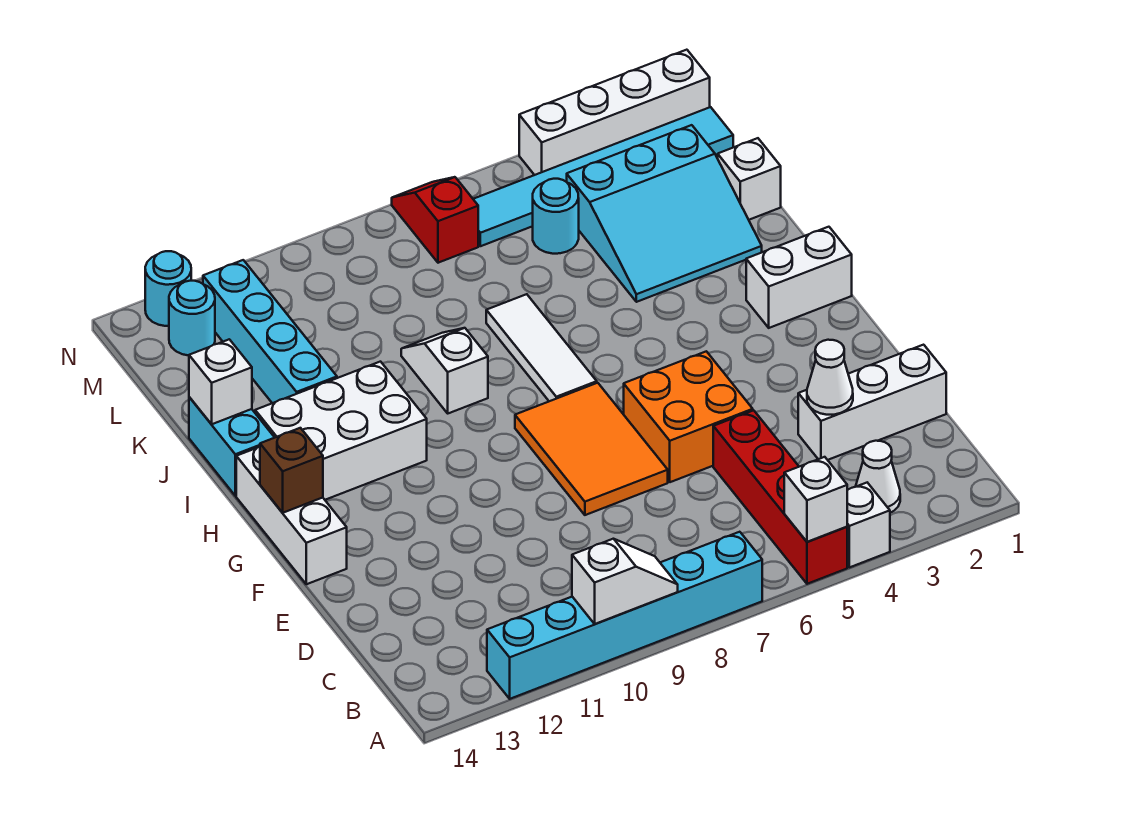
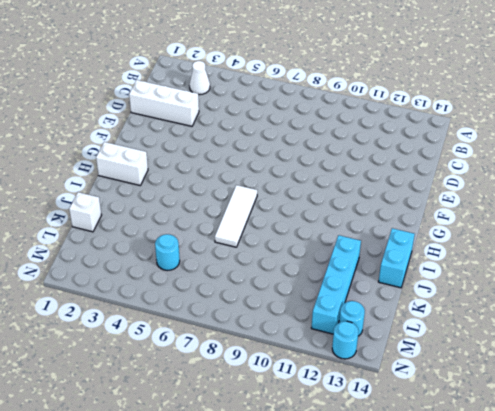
none -> white 1x1 brick [847,483,890,567]
none -> red 1x4 brick [713,410,847,584]
none -> cyan 1x6 brick [487,532,762,699]

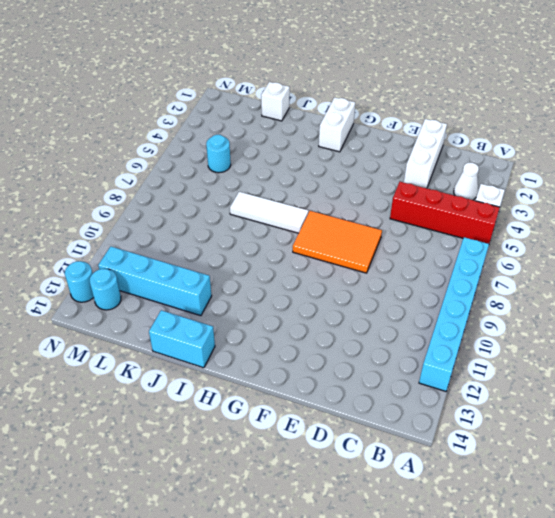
none -> orange 2x2 brick [624,351,753,482]
none -> white 1x3 brick [236,447,347,584]
none -> white 2x3 brick [255,362,427,500]

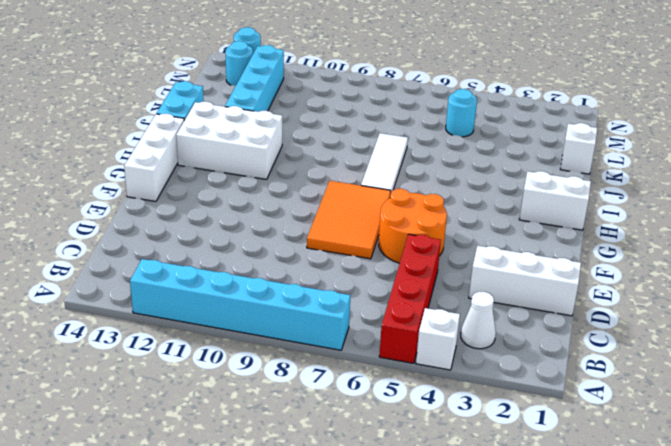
orange 2x2 round brick [379,188,447,263] -> orange 2x2 brick [624,351,753,482]
none -> white 1x2 slope [401,328,488,413]
none -> cyan 3x3 slope [567,125,762,302]
none -> cyan 1x6 tile [473,107,733,246]

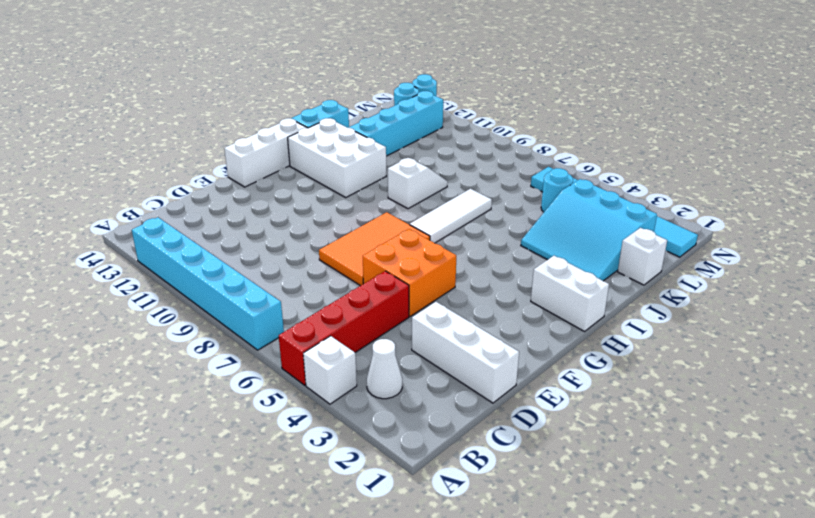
none -> red 1x2 slope [392,177,478,263]
none -> white 1x4 brick [519,50,710,175]
none -> white 1x1 brick [784,457,847,542]

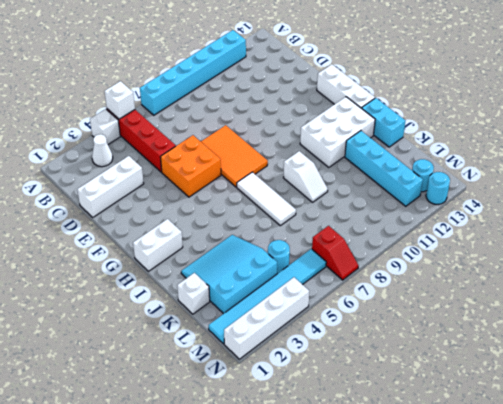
none -> white 1x2 slope [572,539,678,624]
none -> white 1x1 cone [807,340,853,415]
none -> brown 1x1 brick [260,428,323,513]

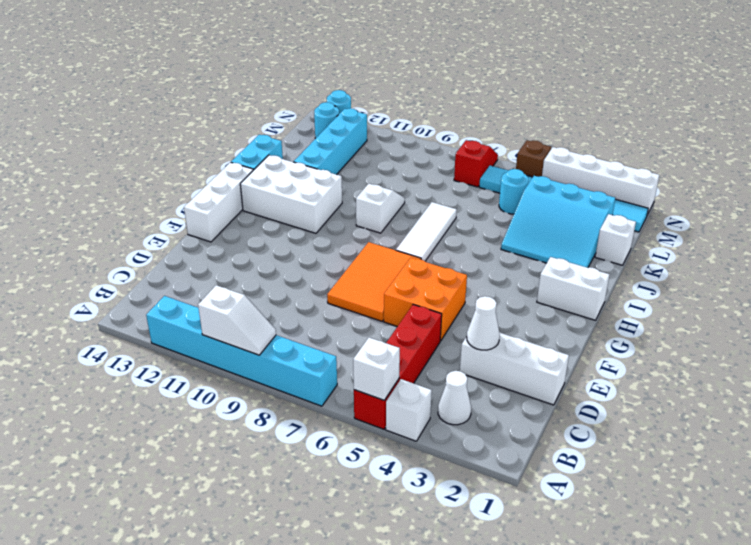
brown 1x1 brick [516,140,551,177] -> brown 1x1 brick moved to [260,428,323,513]
none -> white 1x1 brick [189,339,252,424]

